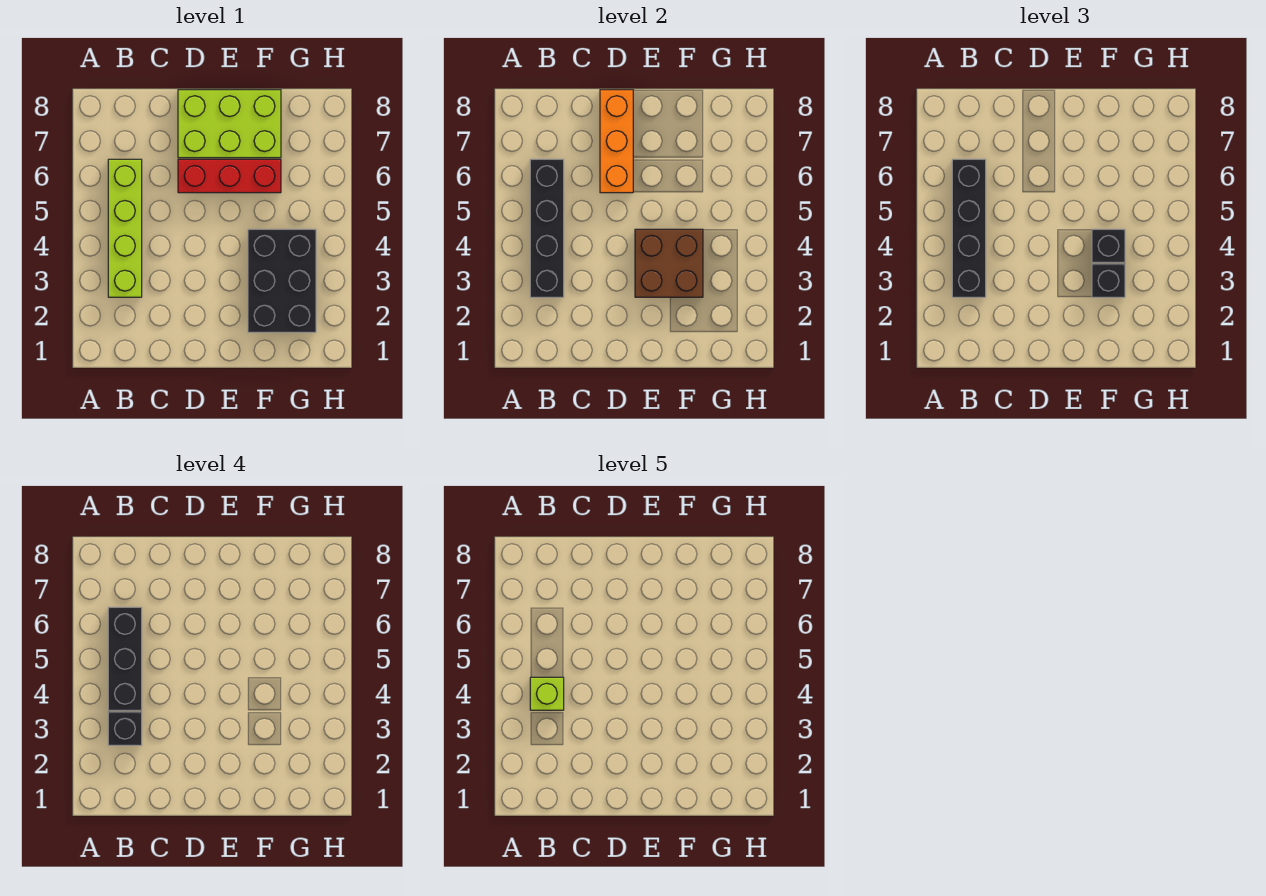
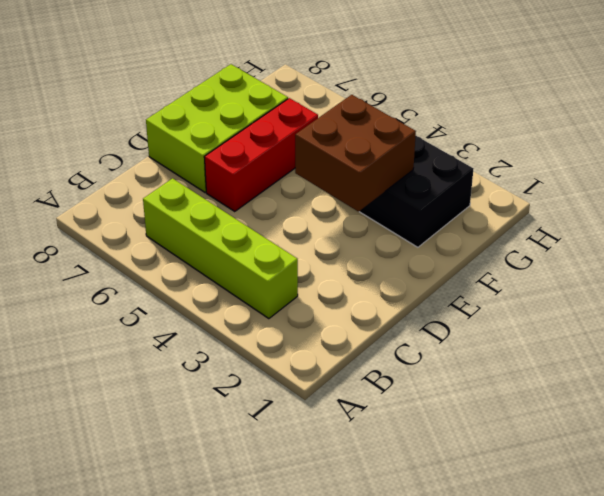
none -> black 1x4 brick [530,159,564,297]
none -> orange 1x3 brick [600,90,633,193]
none -> black 1x4 brick [952,159,986,297]

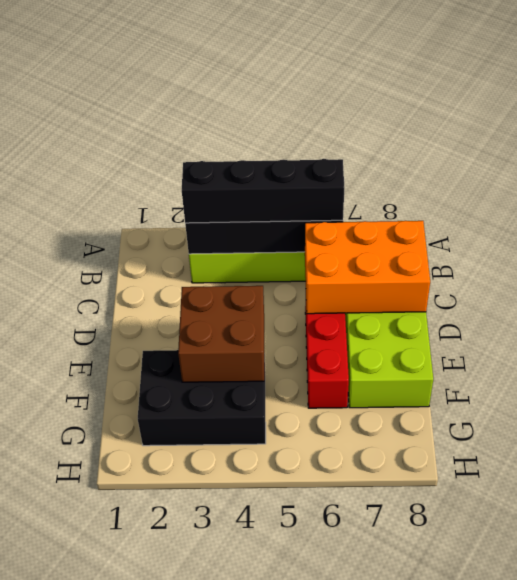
orange 2x3 brick [305,221,430,314] -> orange 1x3 brick [600,90,633,193]
none -> black 1x1 brick [1092,264,1125,297]
none -> black 1x1 brick [1092,229,1125,262]
none -> black 1x1 brick [108,712,142,745]

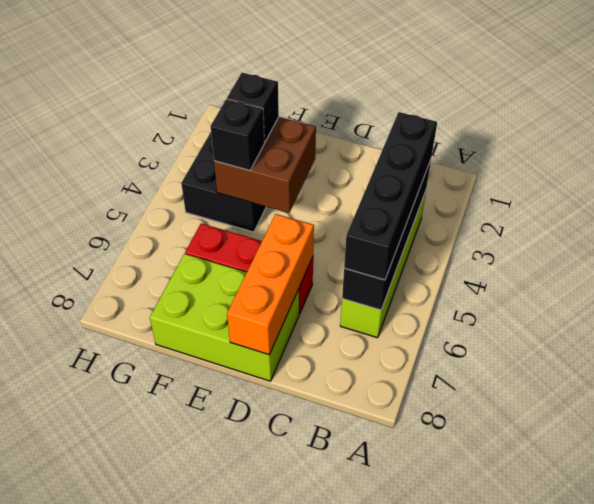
none -> black 1x1 brick [108,712,142,745]
none -> black 1x3 brick [108,607,142,710]
none -> lime 1x1 brick [530,677,564,710]

